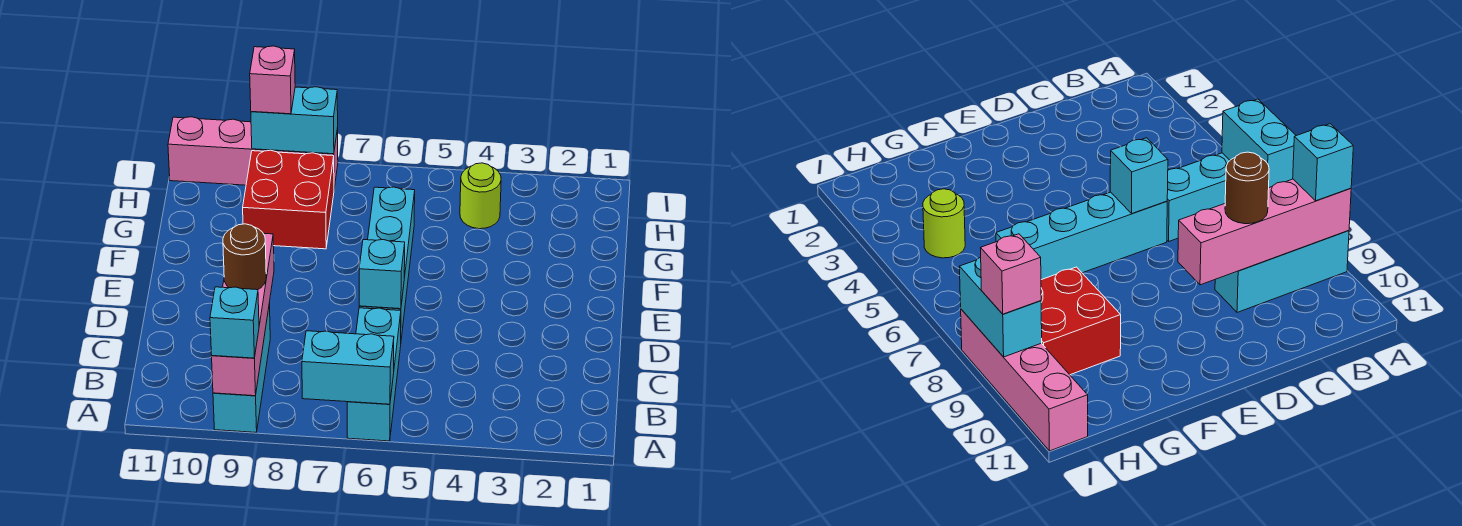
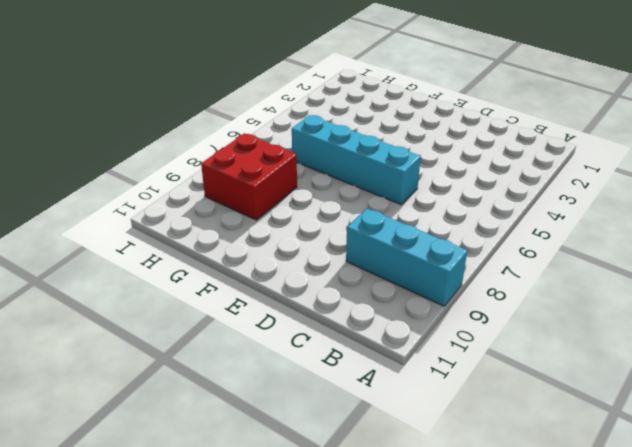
none -> cyan 1x3 brick [347,308,401,441]
none -> lime 1x1 round brick [460,163,501,229]
none -> pink 1x4 brick [168,117,338,188]

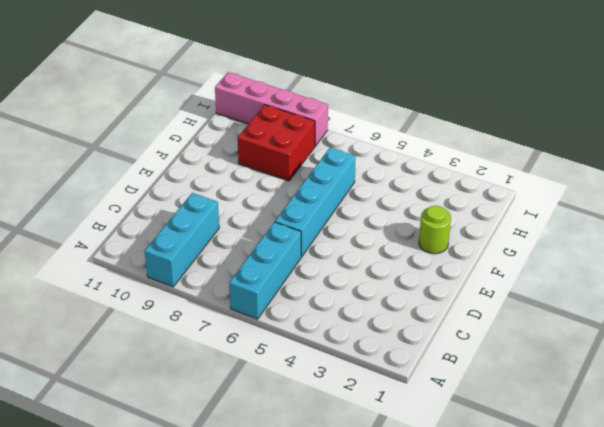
lime 1x1 round brick [419,206,451,254] -> lime 1x1 round brick moved to [460,163,501,229]
none -> cyan 1x2 brick [302,331,394,404]
none -> pink 1x4 brick [212,233,274,396]
none -> cyan 1x1 brick [359,240,405,309]

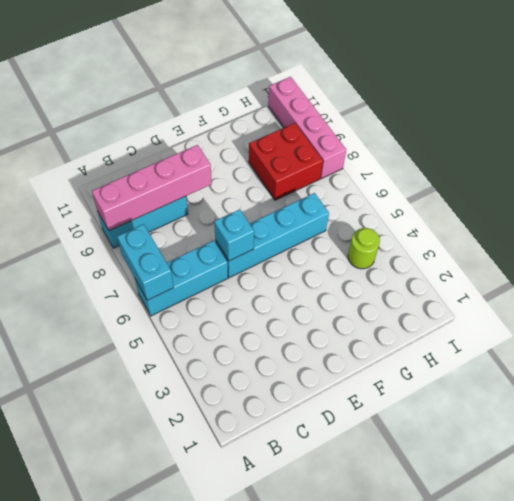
none -> cyan 1x2 brick [251,87,338,154]
none -> cyan 1x1 brick [210,287,259,358]
none -> brown 1x1 round brick [223,224,266,290]

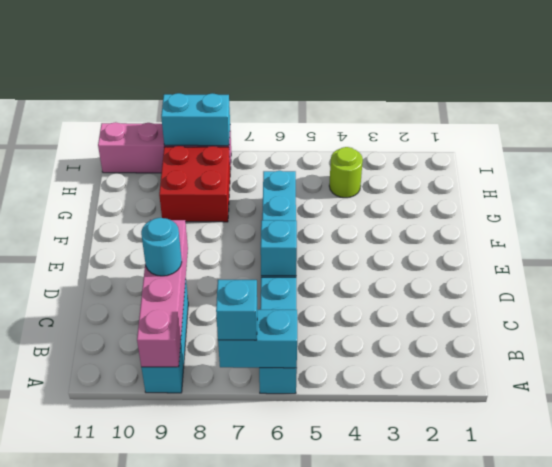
cyan 1x1 brick [216,280,257,340] -> cyan 1x1 brick moved to [210,287,259,358]
cyan 1x1 round brick [141,218,182,276] -> brown 1x1 round brick [223,224,266,290]
none -> pink 1x1 brick [250,46,295,114]

